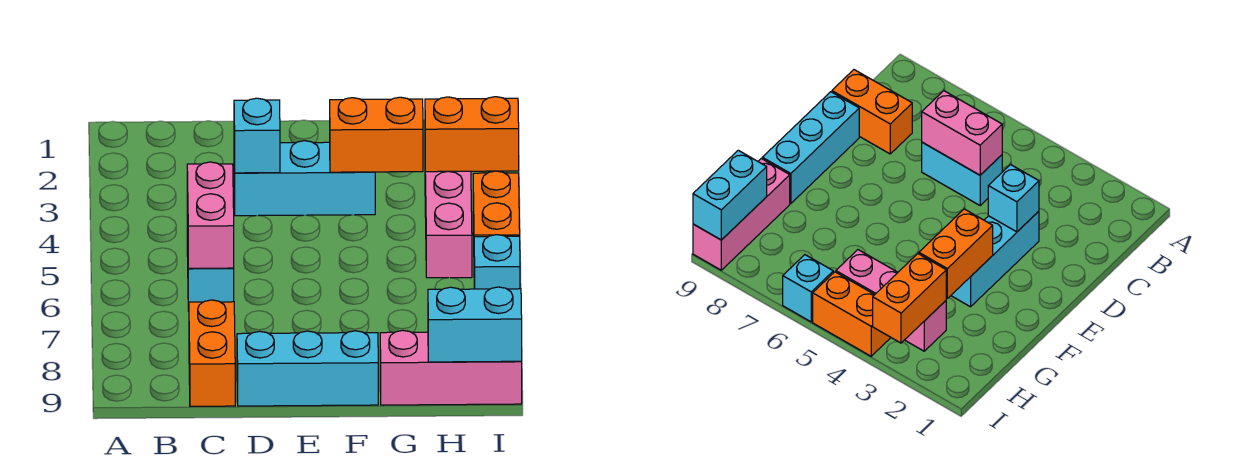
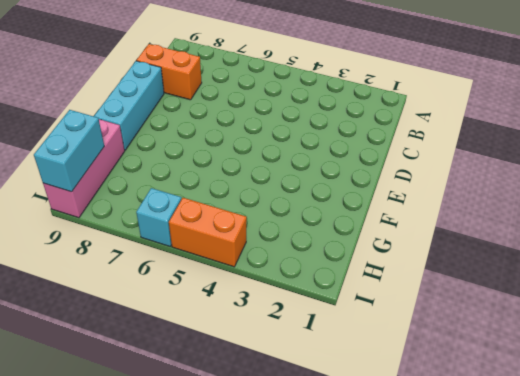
none -> cyan 1x2 brick [187,215,234,311]
none -> cyan 1x3 brick [234,141,375,216]
none -> pink 1x3 brick [425,171,472,278]

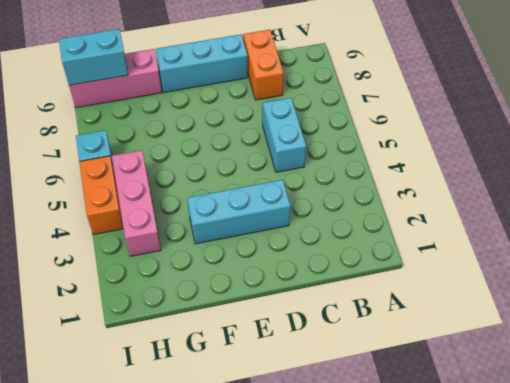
none -> pink 1x2 brick [187,162,234,268]
none -> cyan 1x1 brick [234,98,280,173]
none -> orange 1x2 brick [330,97,423,172]

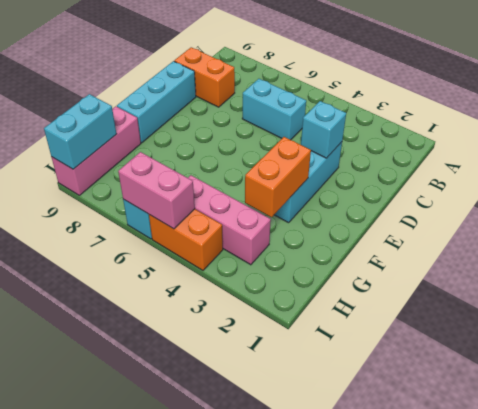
pink 1x2 brick [118,152,195,229] -> pink 1x2 brick moved to [187,162,234,268]
none -> orange 1x2 brick [425,97,519,172]

